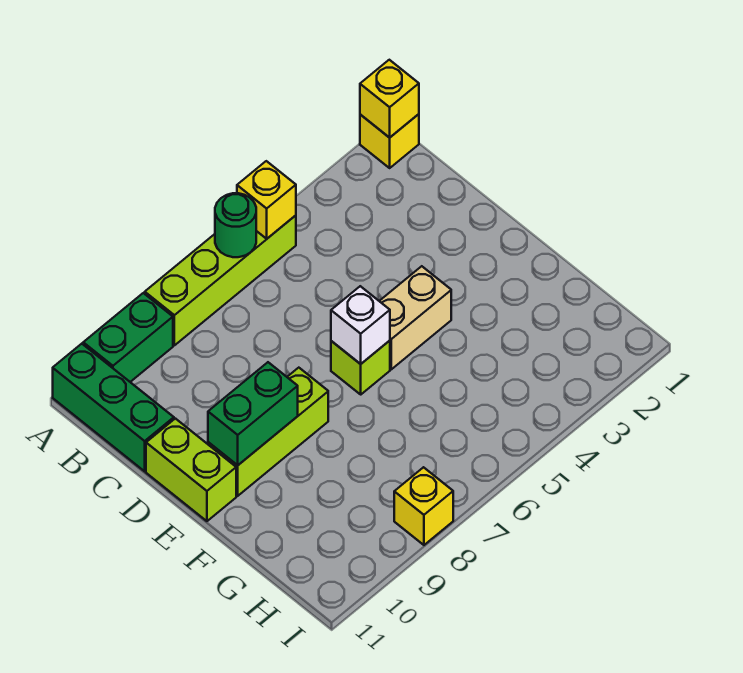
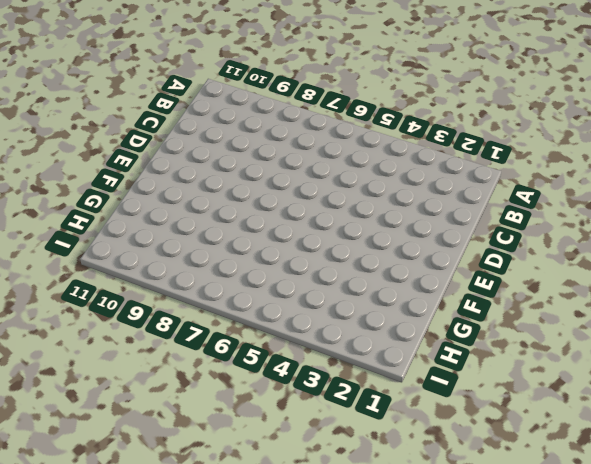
none -> yellow 1x1 brick [360,114,419,168]
none -> lime 1x4 brick [145,215,296,345]
none -> green 1x2 brick [83,293,173,382]

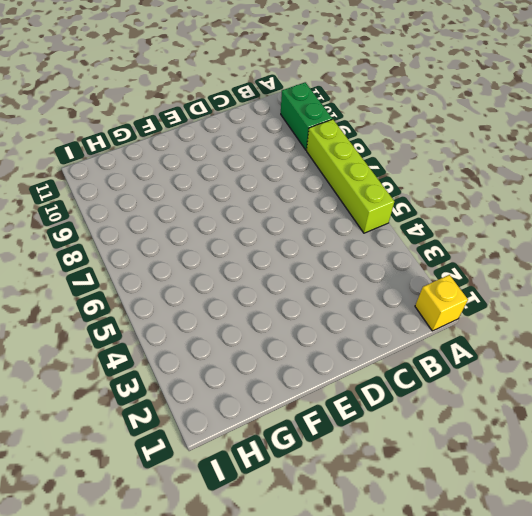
none -> green 1x3 brick [53,344,174,471]
none -> lime 1x2 brick [146,419,236,521]
none -> tan 1x2 brick [380,266,451,369]

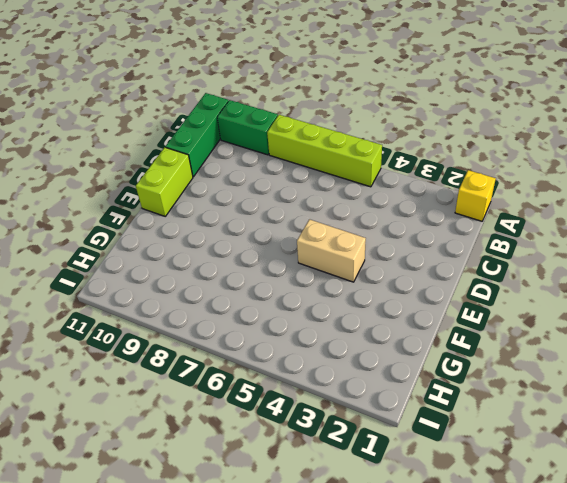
none -> lime 1x1 brick [331,341,390,394]
none -> lime 1x3 brick [208,368,328,496]
none -> yellow 1x1 brick [394,467,453,545]

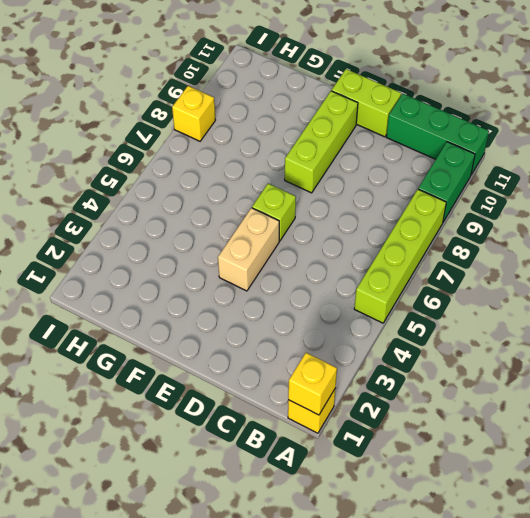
none -> yellow 1x1 brick [237,161,296,239]
none -> green 1x1 round brick [215,193,256,257]
none -> white 1x1 brick [331,286,390,364]

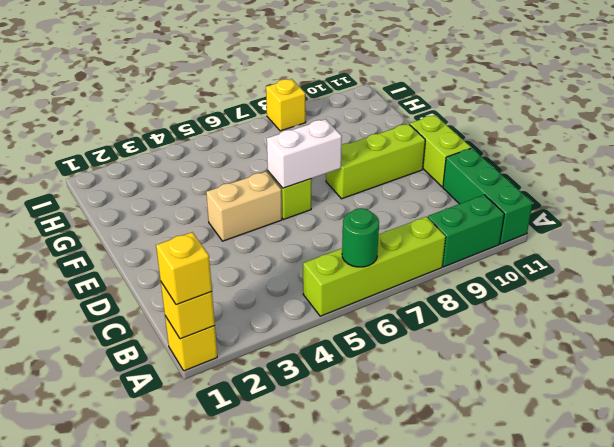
yellow 1x1 brick [156,232,212,305] -> yellow 1x1 brick moved to [237,161,296,239]
white 1x2 brick [267,119,342,188] -> white 1x1 brick [331,286,390,364]
none -> green 1x2 brick [208,362,298,465]

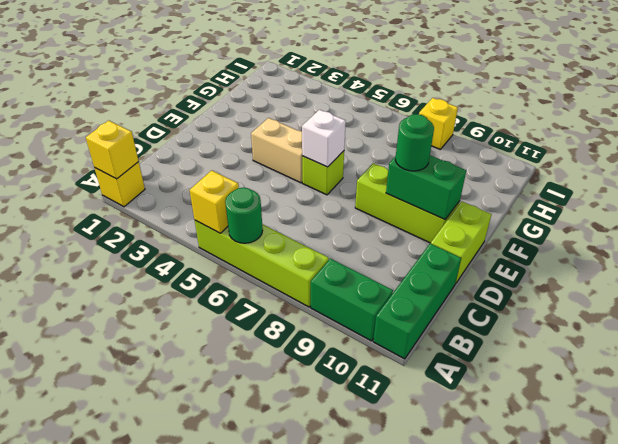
green 1x1 round brick [395,114,434,171] -> none

